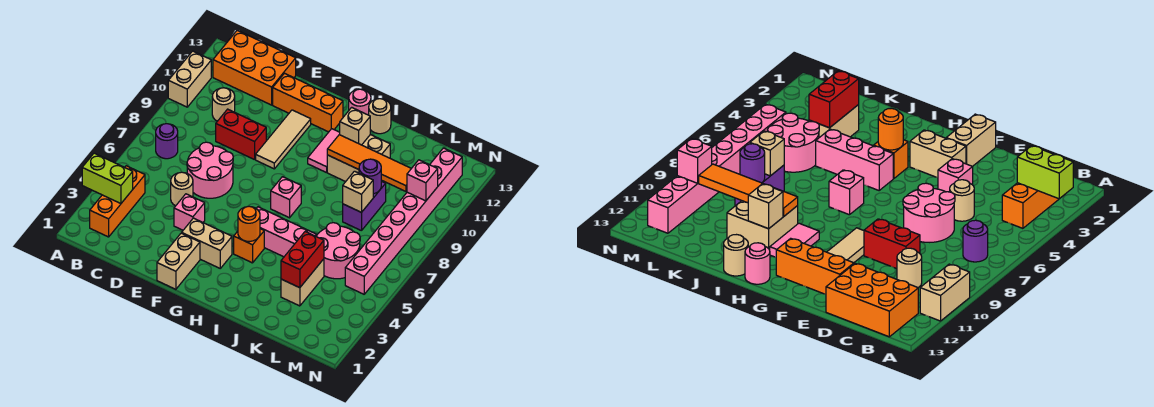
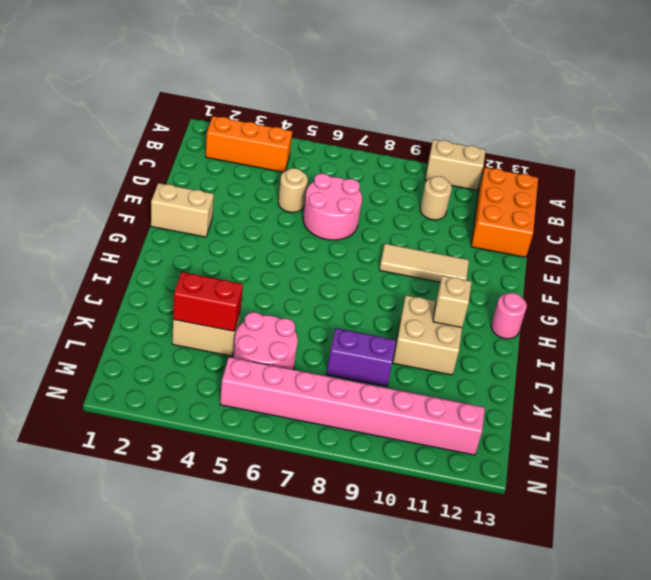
none -> purple 1x1 round brick [156,124,178,159]
none -> red 1x2 brick [216,109,266,160]
none -> pink 1x1 brick [174,194,205,230]
none -> orange 1x3 brick [273,73,343,132]

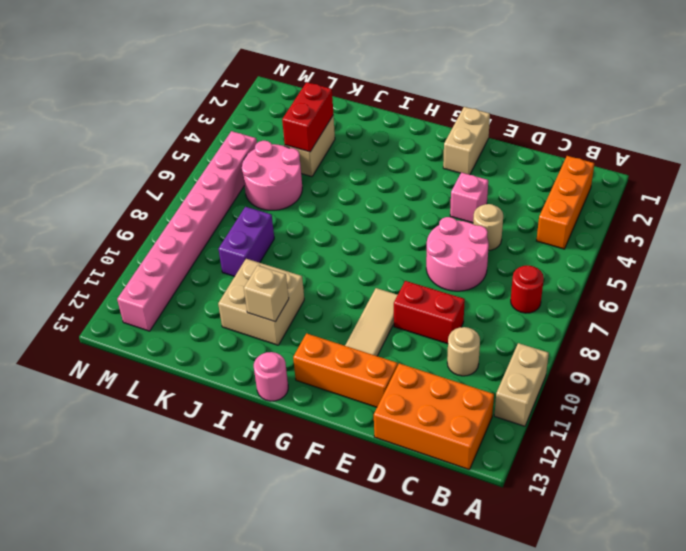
red 1x1 round brick [511,266,544,313] -> purple 1x1 round brick [156,124,178,159]
none -> tan 1x2 brick [182,218,232,268]
none -> orange 1x1 brick [234,229,264,263]
none -> pink 1x3 brick [256,207,316,257]
none -> pink 1x1 brick [271,177,301,218]

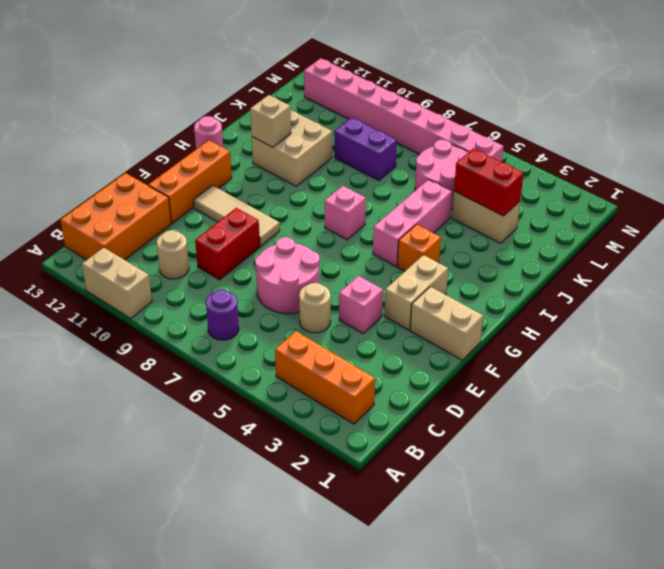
none -> pink 1x2 tile [308,129,340,173]
none -> tan 1x1 round brick [369,99,391,134]
none -> lime 1x2 brick [82,153,133,204]
none -> orange 1x1 round brick [238,206,260,241]

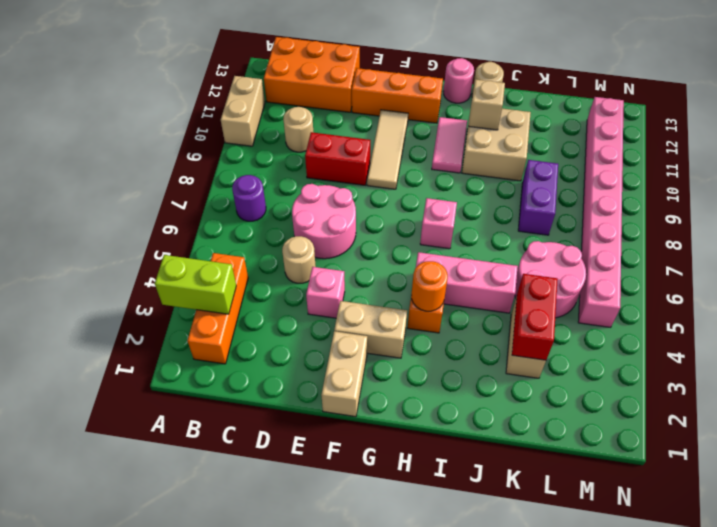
none -> orange 1x4 tile [327,135,411,191]
none -> tan 1x1 brick [343,171,373,212]
none -> purple 1x1 round brick [359,159,381,194]
none -> pink 1x1 brick [407,160,438,201]

